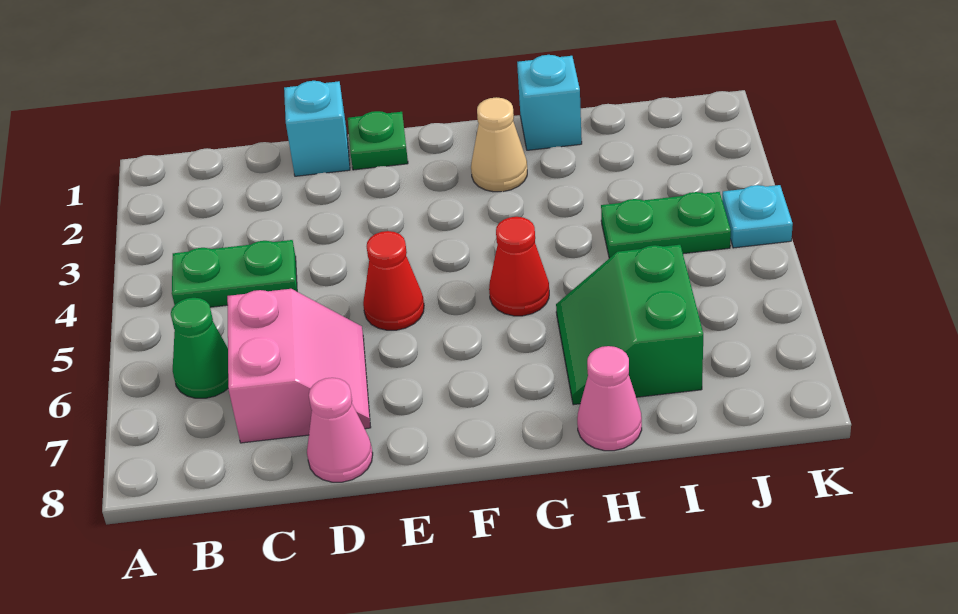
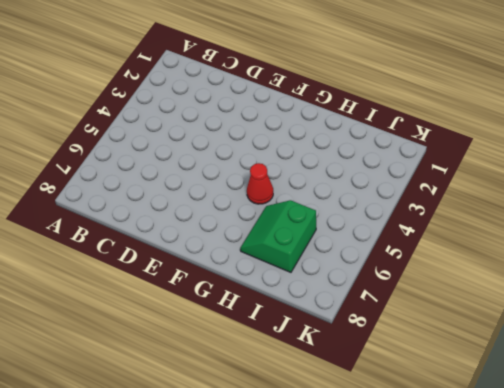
none -> green 1x2 plate [172,240,297,307]
none -> green 1x1 cone [171,298,228,398]
none -> pink 2x2 slope [227,289,371,443]

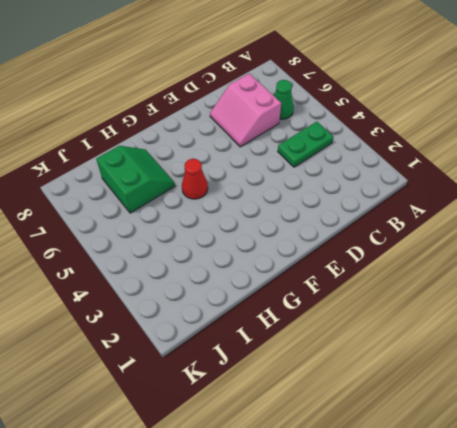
none -> cyan 1x1 brick [284,81,350,176]
none -> pink 1x1 cone [307,378,373,482]
none -> green 1x1 plate [348,111,408,170]

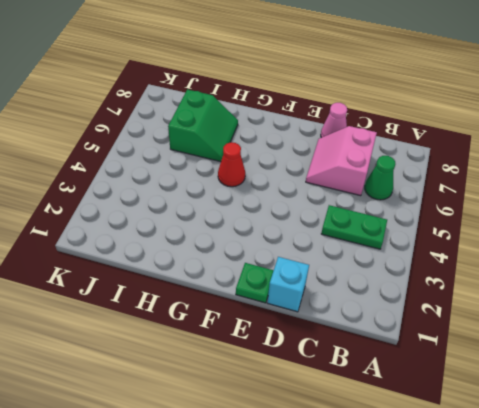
none -> red 1x1 cone [363,231,424,330]
none -> tan 1x1 cone [471,97,527,192]
none -> cyan 1x1 brick [517,55,582,150]

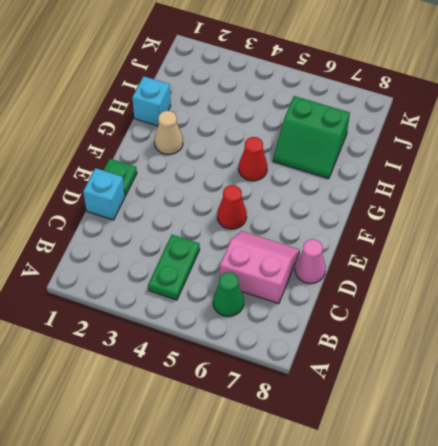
none -> pink 1x1 cone [577,346,642,451]
none -> green 1x2 plate [601,192,731,258]
none -> cyan 1x1 plate [722,185,793,248]

